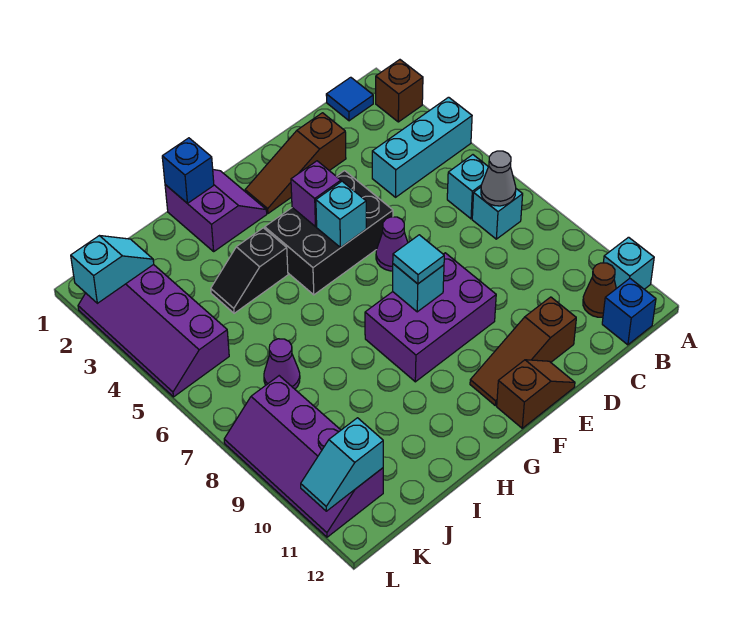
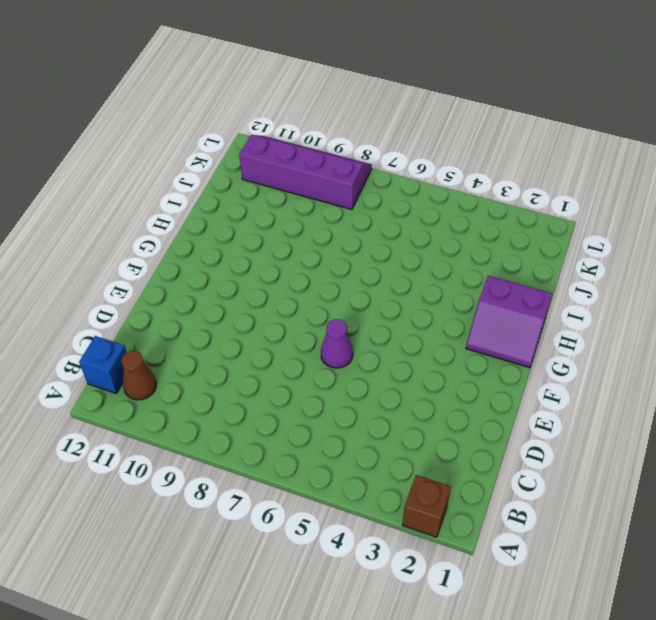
none -> cyan 1x3 brick [372,97,472,197]
none -> cyan 1x1 brick [603,237,654,289]
none -> blue 1x1 tile [326,77,373,121]

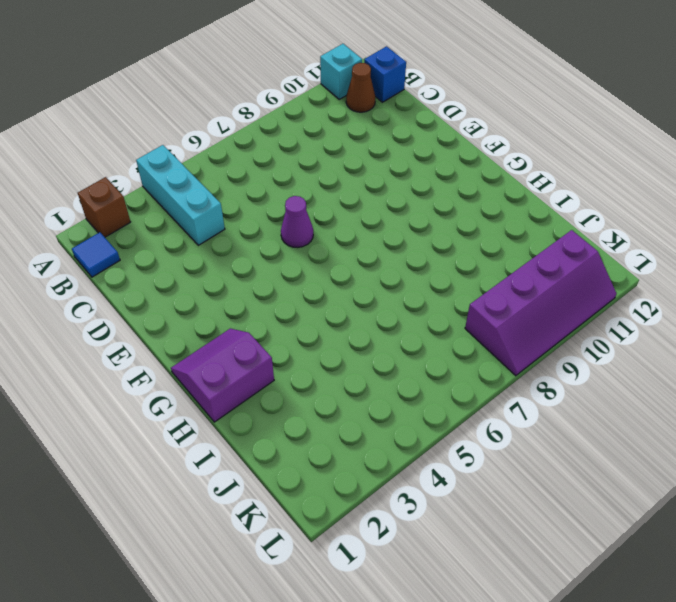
none -> cyan 1x1 brick [447,155,488,219]
none -> cyan 1x1 brick [472,187,523,239]
none -> brown 1x3 slope [245,113,346,213]

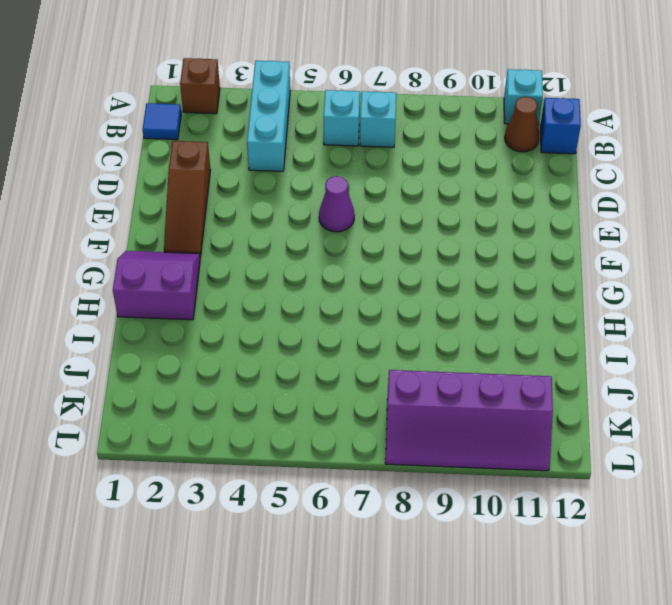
none -> brown 1x3 slope [470,297,576,406]
none -> black 2x3 brick [265,171,393,295]
none -> purple 2x3 brick [365,253,496,382]

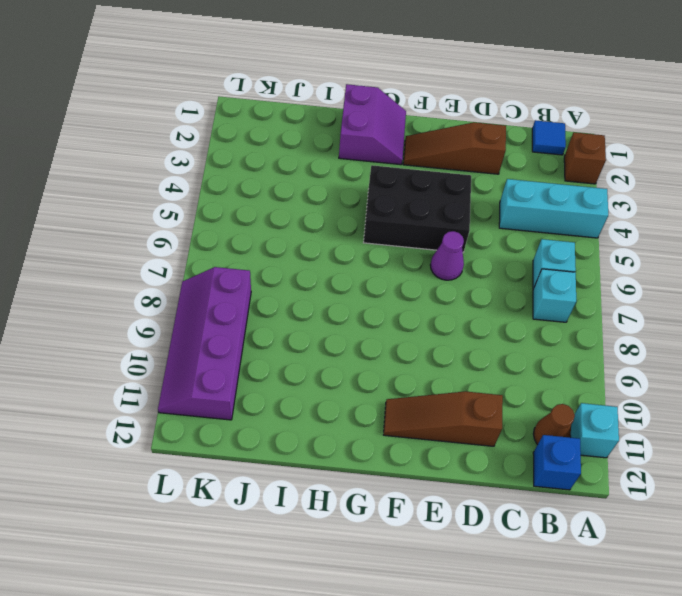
none -> purple 2x3 brick [365,253,496,382]
none -> brown 1x2 slope [497,360,575,428]
none -> black 1x2 slope [211,228,288,313]

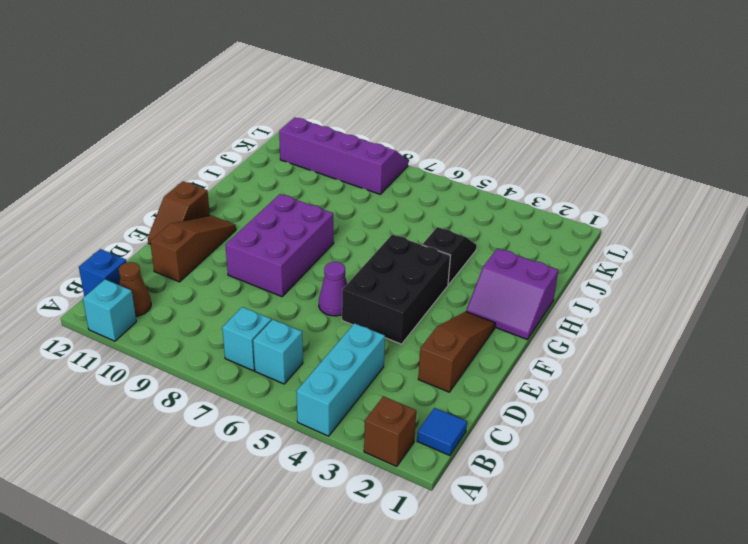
none -> purple 1x1 cone [264,339,300,389]
none -> purple 2x4 slope [78,265,229,397]
none -> grey 1x1 cone [481,151,516,206]

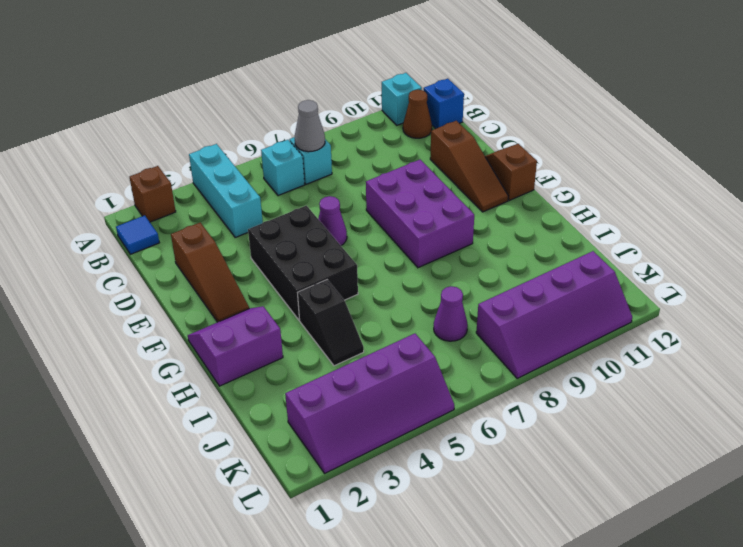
none -> purple 1x1 brick [291,161,341,227]
none -> cyan 1x1 brick [316,181,366,248]
none -> cyan 1x1 brick [393,264,444,312]

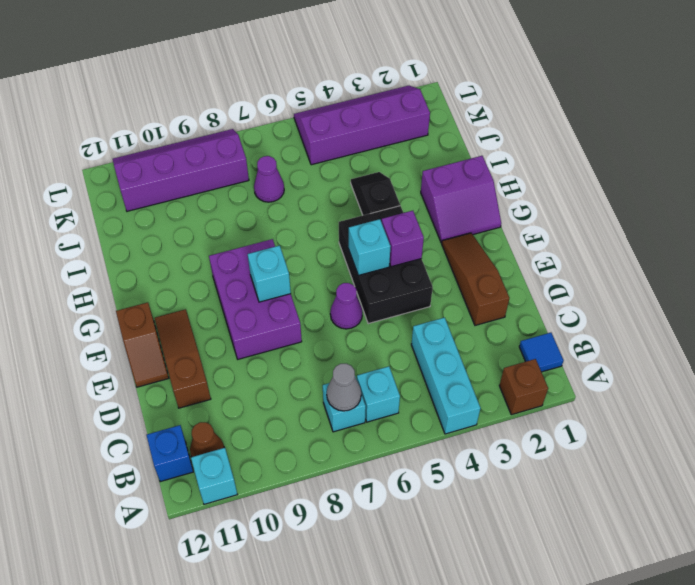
none -> blue 1x1 brick [162,138,214,204]
none -> cyan 1x2 slope [71,236,154,303]
none -> cyan 1x2 slope [301,418,383,511]

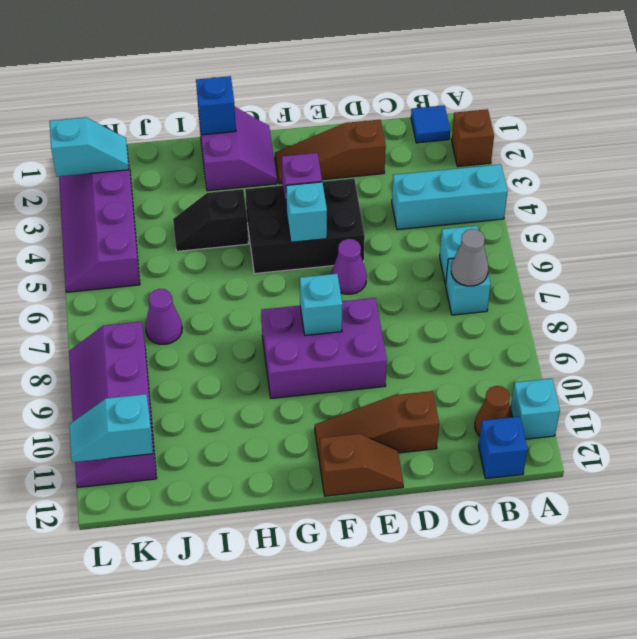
none -> cyan 1x1 tile [393,235,444,284]

